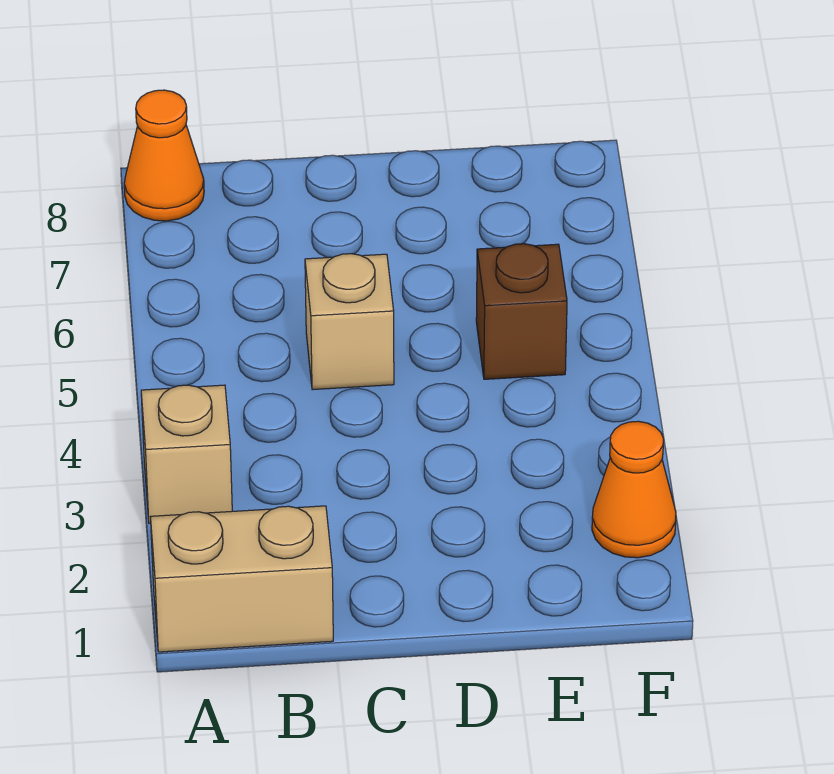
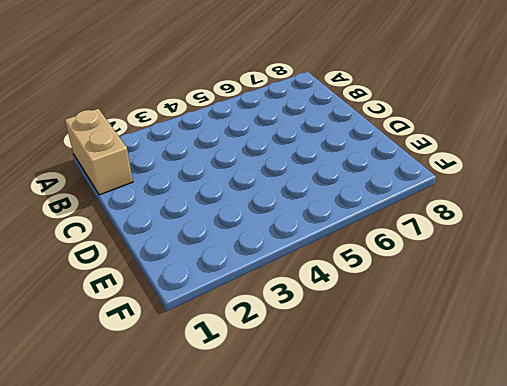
none -> tan 1x1 brick [141,385,232,523]
none -> orange 1x1 cone [124,90,204,221]

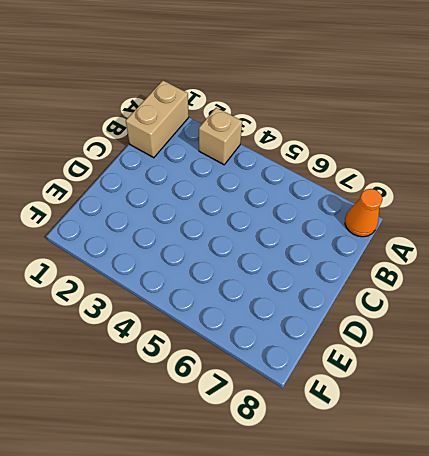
none -> tan 1x1 brick [305,254,394,390]
none -> brown 1x1 brick [476,244,567,379]

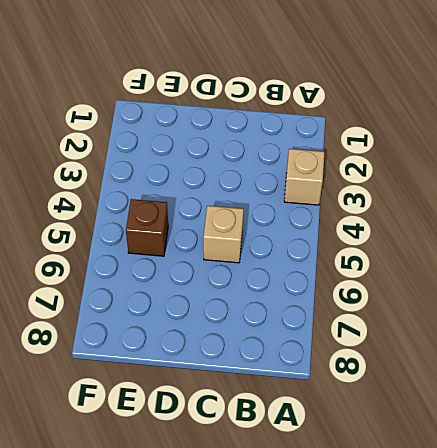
none -> tan 1x2 brick [151,506,333,652]
none -> orange 1x1 cone [124,90,204,221]

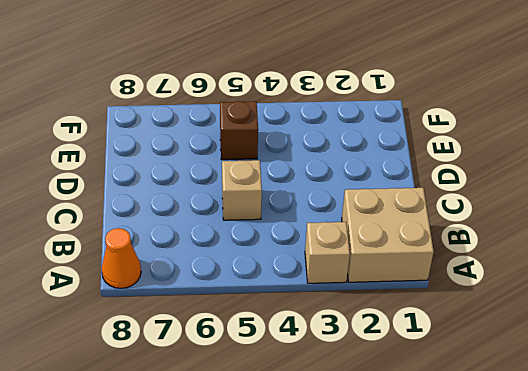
tan 2x2 brick [342,188,434,282] -> tan 1x2 brick [151,506,333,652]
none -> orange 1x1 cone [592,421,676,558]

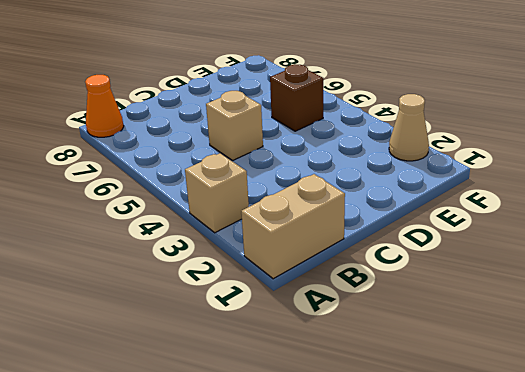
tan 1x1 cone [389,94,429,161] -> orange 1x1 cone [592,421,676,558]

